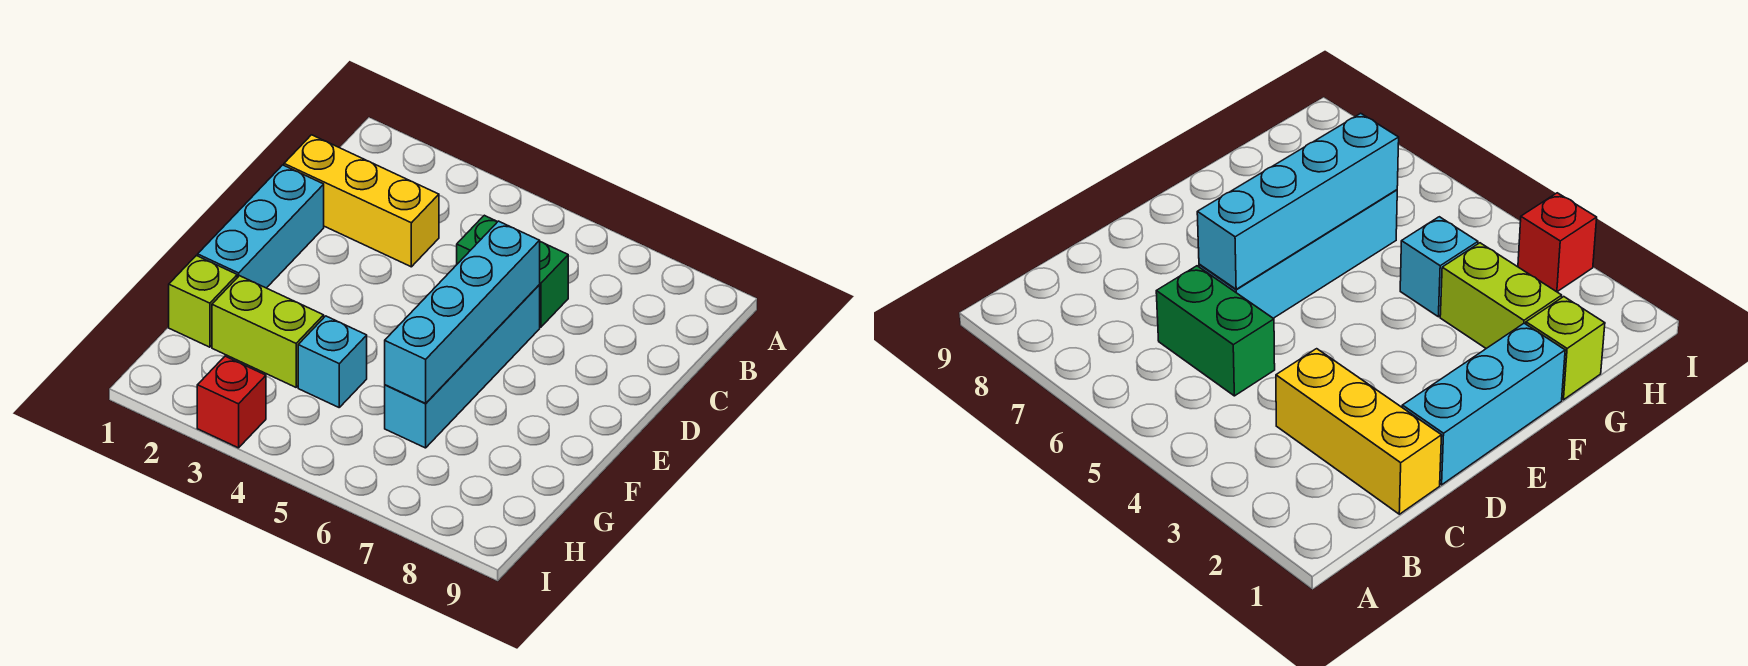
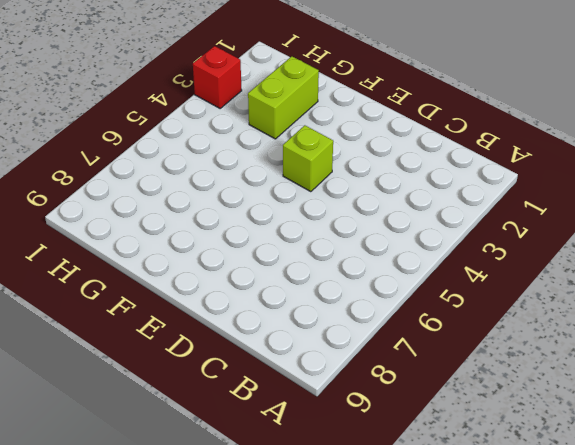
lime 1x1 brick [283,125,333,192] -> lime 1x1 brick moved to [169,256,237,347]
none -> yellow 1x3 brick [284,135,439,267]
none -> green 1x2 brick [457,215,568,327]

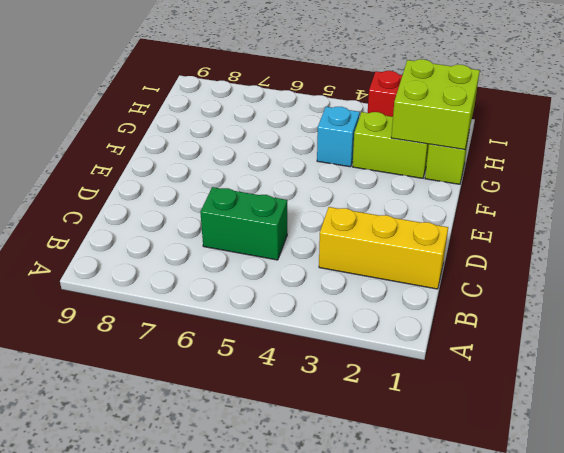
lime 2x2 brick [391,59,480,150] -> none
none -> cyan 1x3 brick [198,165,324,288]
none -> cyan 1x4 brick [385,285,540,448]

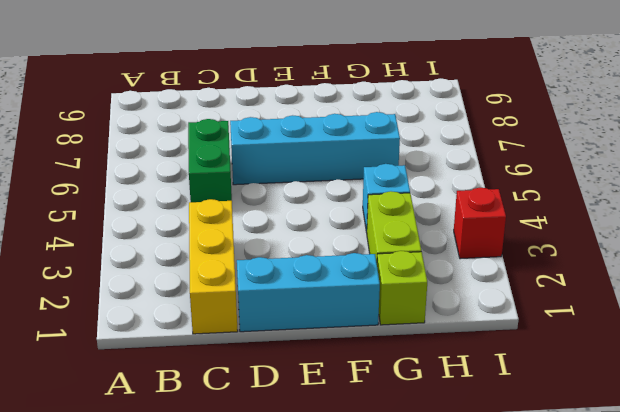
none -> cyan 1x4 brick [385,221,540,403]

